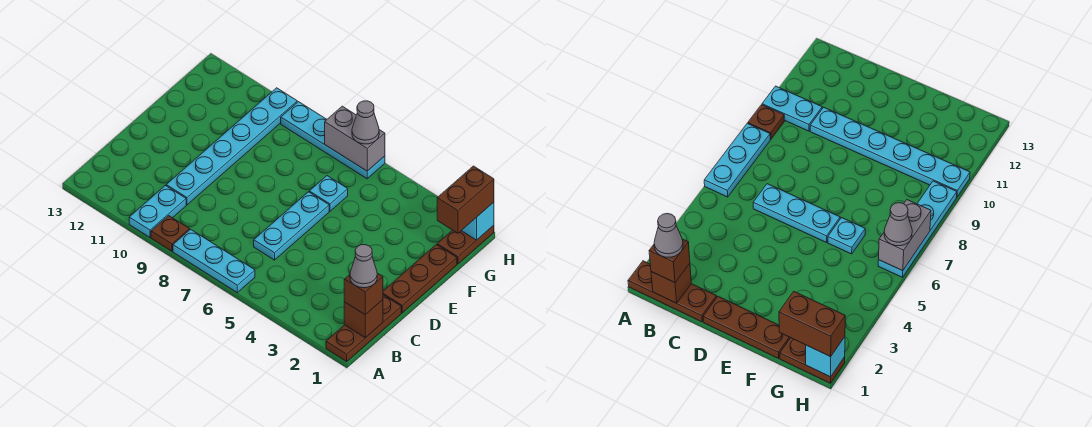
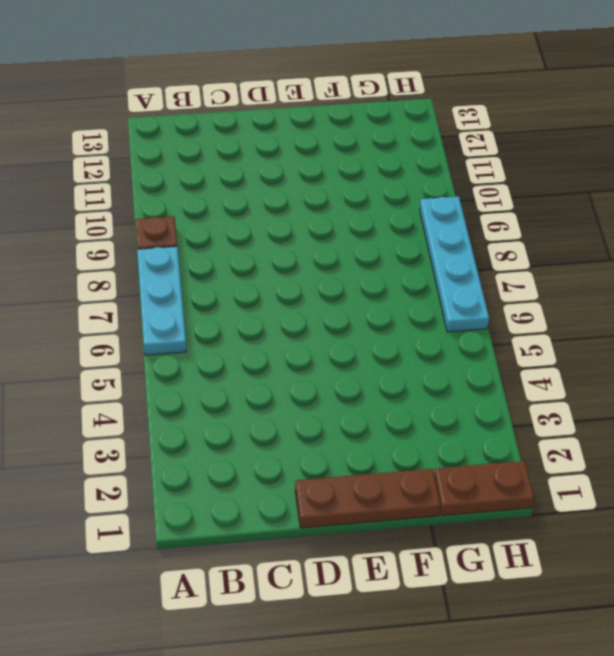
none -> brown 1x3 plate [326,295,401,361]
none -> cyan 1x2 plate [129,186,186,237]
none -> cyan 1x3 plate [254,192,329,260]

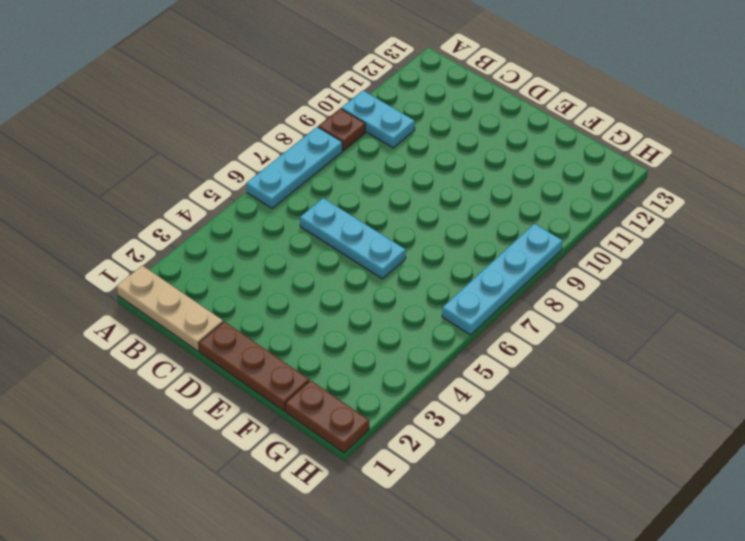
tan 1x3 plate [117,266,223,351] -> brown 1x3 plate [326,295,401,361]
none -> cyan 1x6 plate [166,88,297,205]
none -> cyan 1x1 plate [309,176,348,211]
none -> brown 1x1 brick [344,300,383,338]

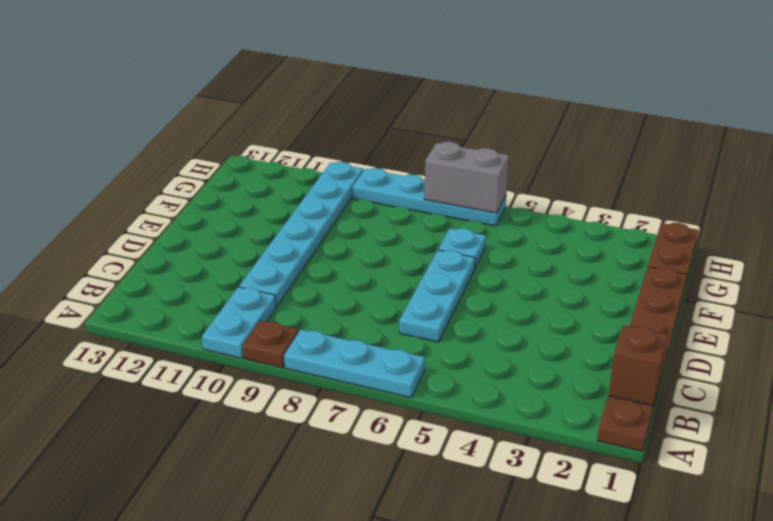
none -> cyan 1x1 brick [462,202,494,240]
none -> brown 1x1 brick [344,273,383,315]
none -> brown 1x2 brick [437,166,494,233]

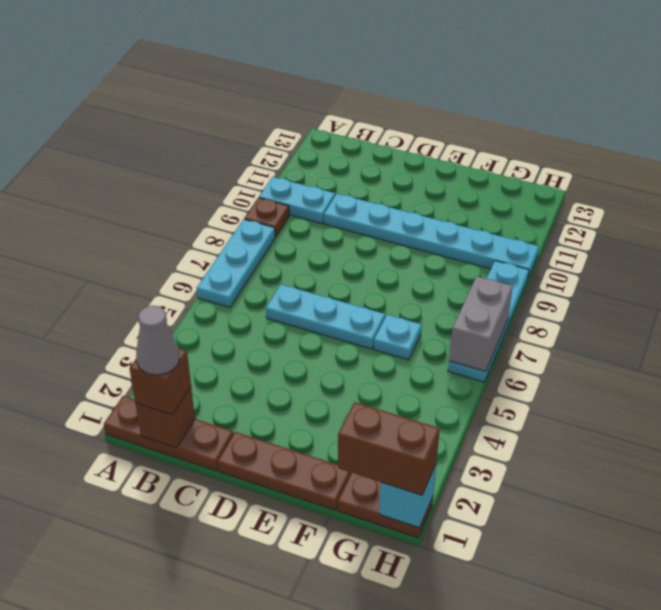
none -> grey 1x1 cone [352,101,379,144]

